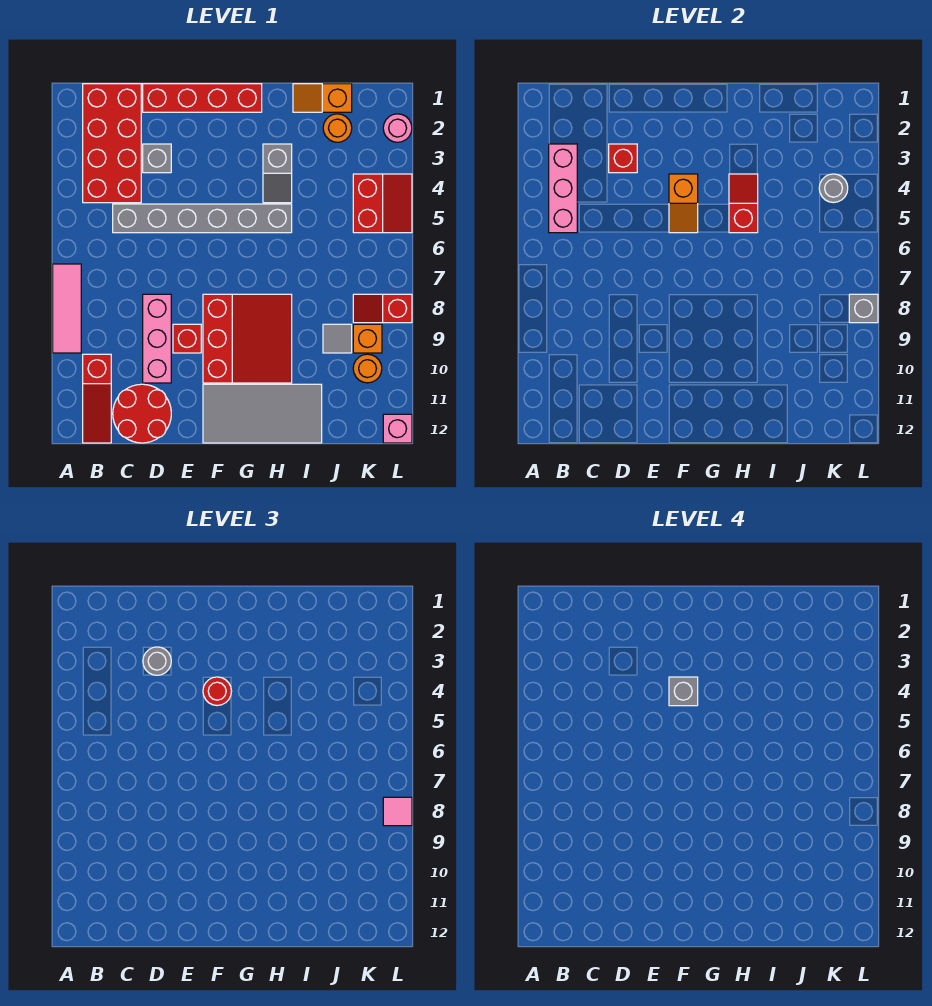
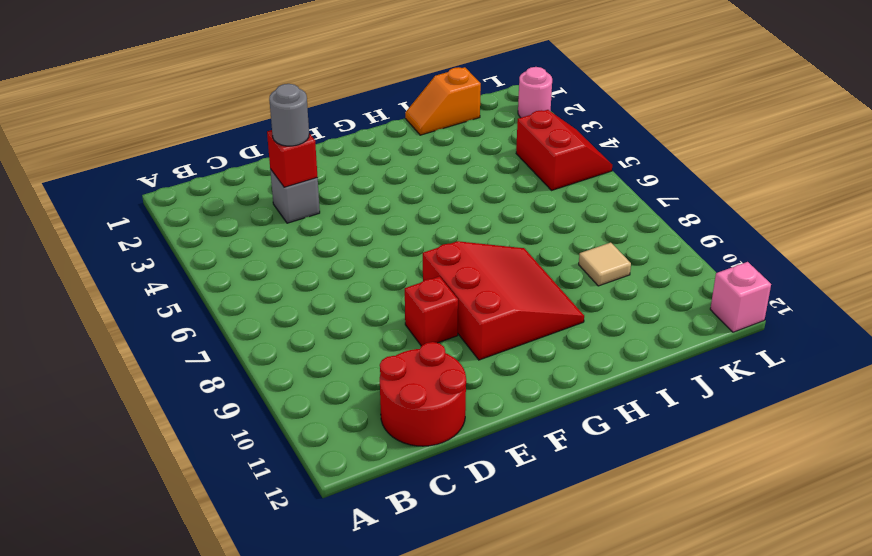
tan 1x1 tile [579,243,631,286] -> grey 1x1 tile [323,324,352,353]
none -> pink 1x3 tile [53,264,81,353]
none -> red 2x4 brick [83,84,141,203]
none -> red 1x3 slope [83,354,111,443]
none -> grey 1x6 brick [113,204,292,233]

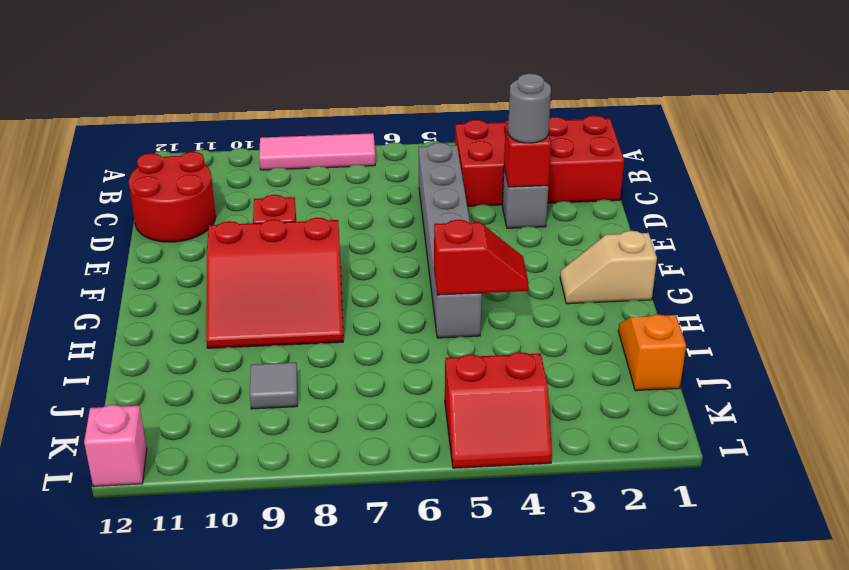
tan 1x2 slope [560,231,657,304] -> red 1x4 brick [143,84,262,112]
none -> red 1x3 slope [83,354,111,443]
none -> pink 1x3 brick [143,294,171,383]
none -> grey 2x4 tile [203,384,322,443]
none -> grey 1x2 slope [263,144,292,203]

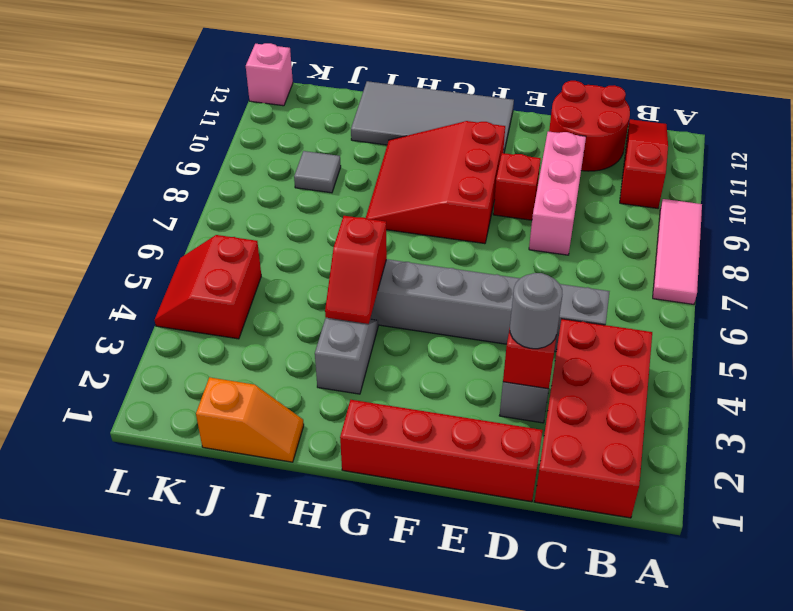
none -> orange 1x1 round brick [323,114,352,142]
none -> red 1x2 slope [353,294,412,323]
none -> orange 1x1 brick [353,324,382,353]
none -> orange 1x1 round brick [353,354,382,383]

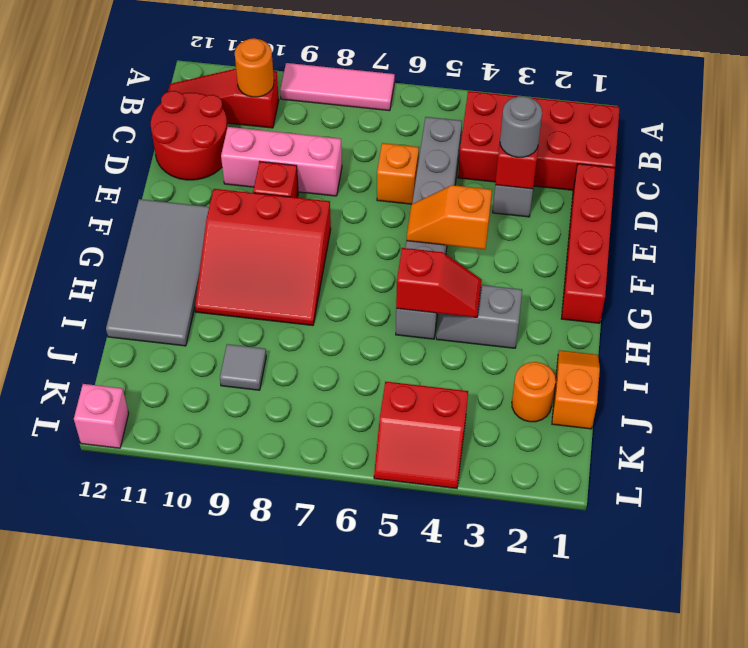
orange 1x1 round brick [235,38,274,97] -> orange 1x1 round brick moved to [353,354,382,383]
orange 1x1 brick [377,143,419,204] -> orange 1x1 brick moved to [353,324,382,353]
none -> red 1x2 slope [353,294,412,323]
none -> pink 1x1 round brick [383,114,412,142]
none -> pink 1x3 brick [549,144,577,233]
none -> grey 1x1 round brick [819,174,848,203]

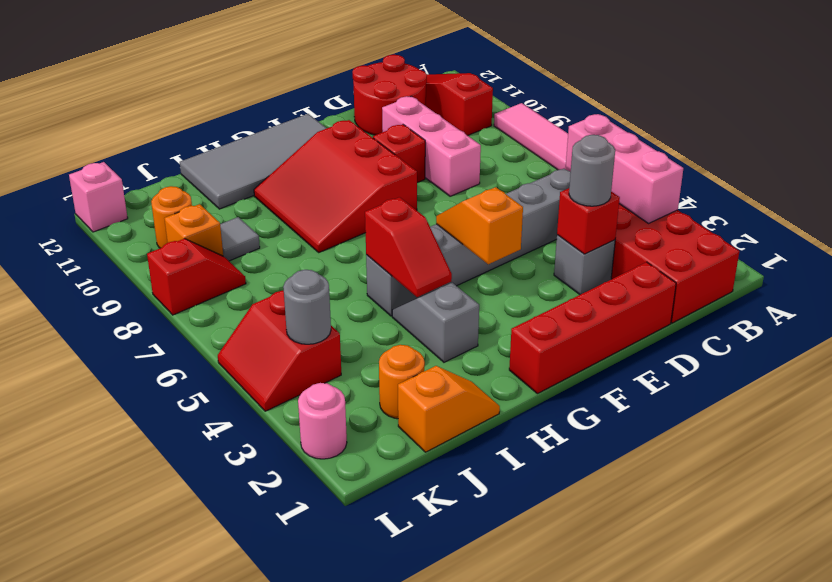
none -> grey 1x1 brick [849,294,878,323]
none -> red 1x1 round brick [203,677,232,706]
none -> pink 1x1 tile [383,797,412,826]
none -> grey 1x1 brick [669,677,698,706]

